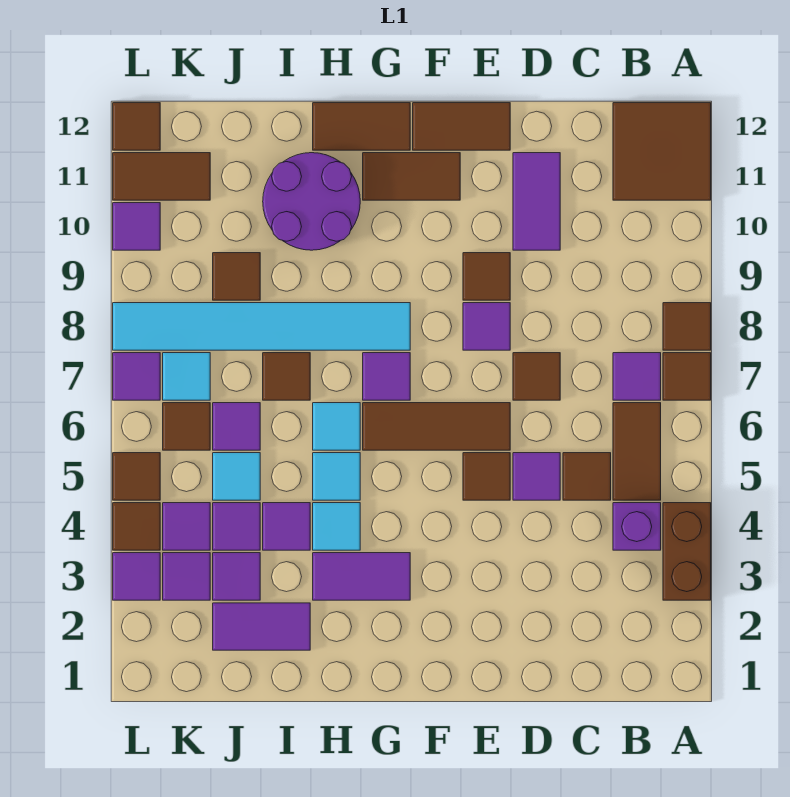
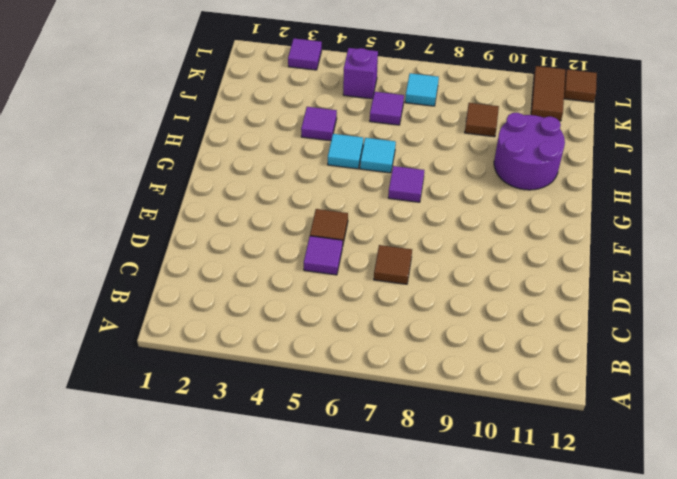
purple 1x1 brick [343,48,378,99] -> purple 1x1 brick moved to [613,503,661,550]
none -> brown 1x2 brick [663,503,711,600]
none -> brown 1x1 tile [663,353,711,400]
none -> brown 1x1 tile [663,303,711,350]
none -> brown 2x2 tile [613,103,711,200]

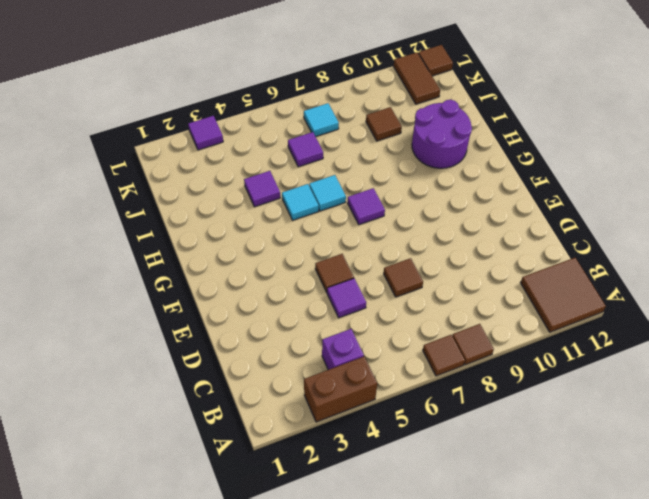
none -> brown 1x2 tile [613,403,661,500]
none -> purple 1x1 tile [613,353,661,400]
none -> brown 1x1 tile [563,453,611,500]
none -> purple 1x2 tile [513,153,560,250]

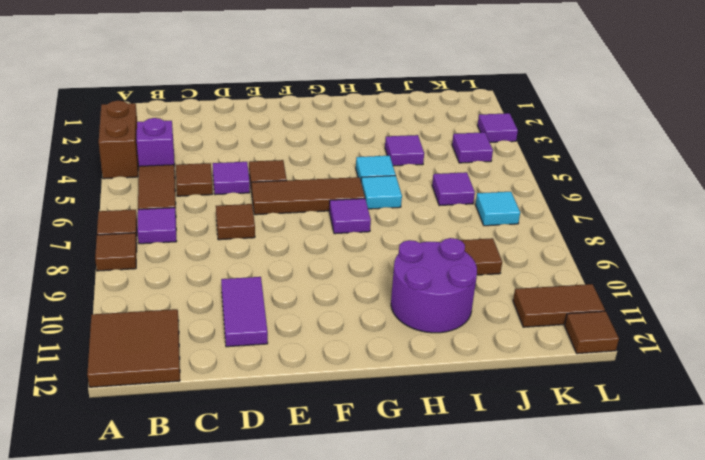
none -> purple 1x1 tile [463,303,510,350]
none -> brown 1x1 tile [463,253,510,300]
none -> brown 1x2 tile [413,103,510,150]
none -> brown 1x2 tile [363,153,460,200]

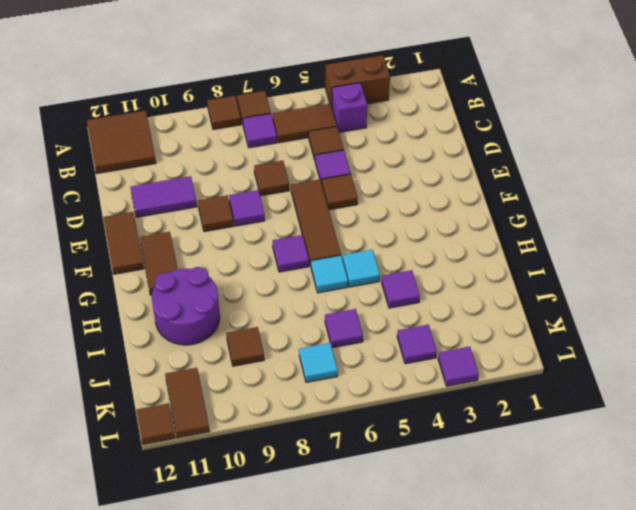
none -> purple 1x2 tile [313,553,410,600]
none -> cyan 1x6 tile [113,303,410,350]
none -> brown 1x2 tile [313,103,410,150]
none -> cyan 1x1 tile [313,503,360,550]

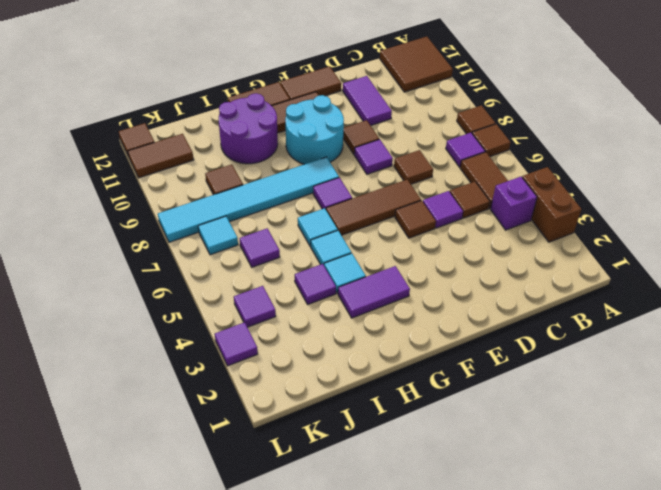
cyan 2x2 round brick [285,95,344,164] -> none
none -> purple 1x2 tile [213,603,310,650]
none -> brown 1x1 tile [263,353,310,400]
none -> purple 1x1 tile [213,553,260,600]
none -> purple 1x1 tile [213,503,260,550]

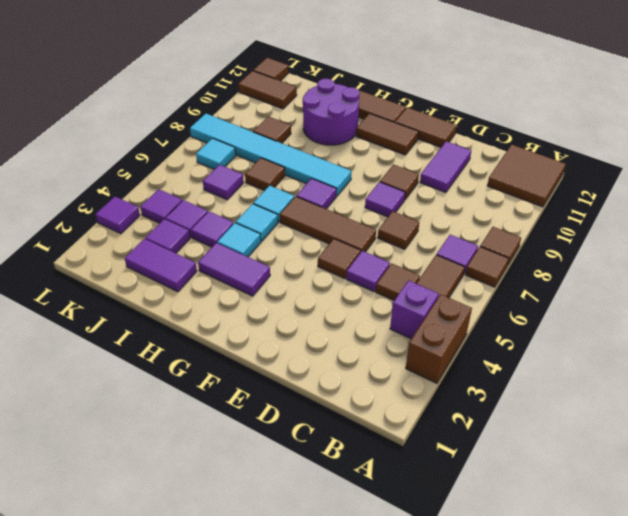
none -> cyan 1x1 tile [213,453,260,500]
none -> purple 1x1 tile [163,553,210,600]
none -> brown 1x1 tile [163,403,210,450]
none -> brown 1x1 tile [113,503,160,550]

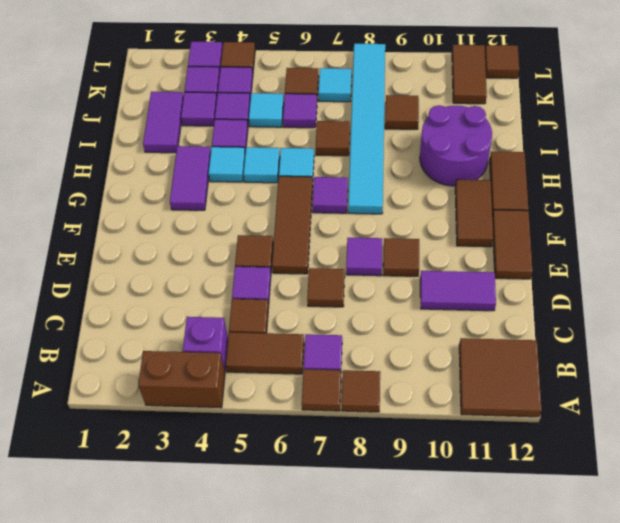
none -> brown 1x1 tile [113,453,160,500]
none -> purple 1x1 tile [113,353,160,400]
none -> purple 1x1 tile [113,203,160,250]

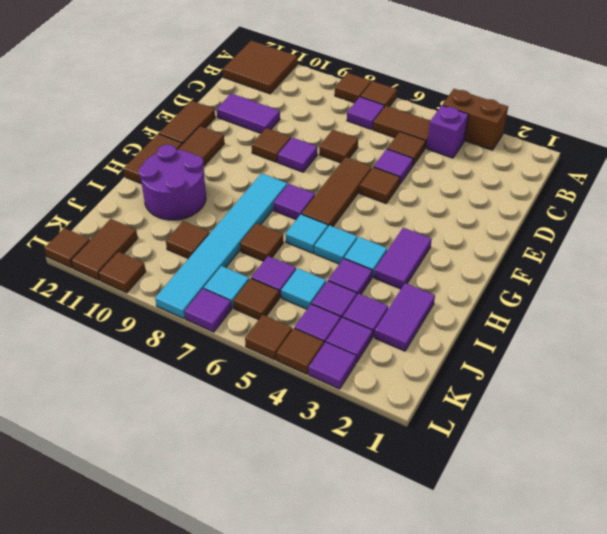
brown 1x1 tile [99,252,146,293] -> purple 1x1 tile [113,203,160,250]

